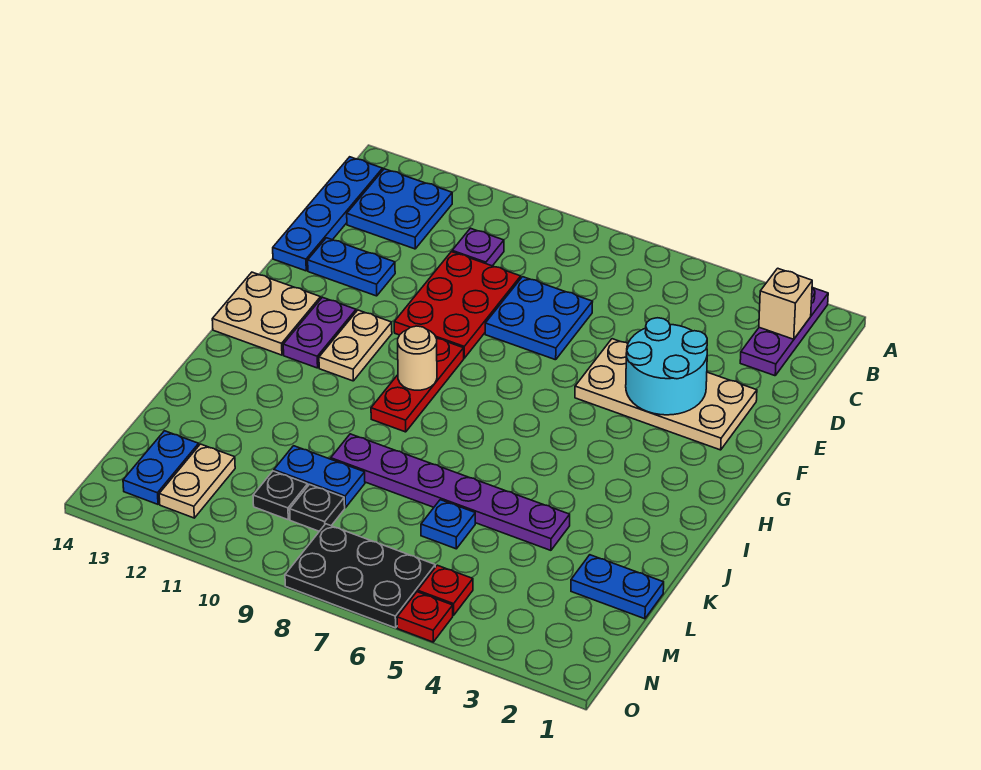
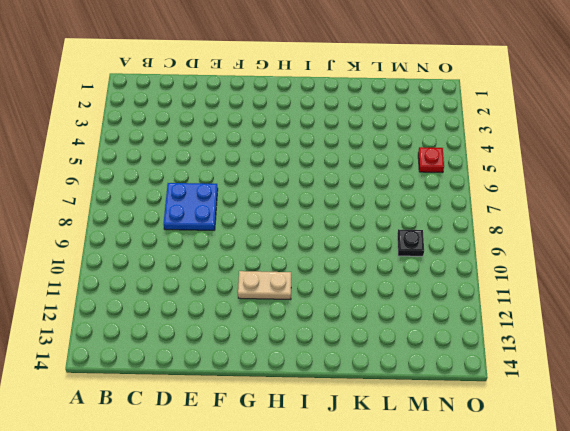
none -> purple 1x3 plate [740,287,828,376]
none -> blue 2x2 plate [347,169,452,249]
none -> blue 1x4 plate [273,157,383,271]

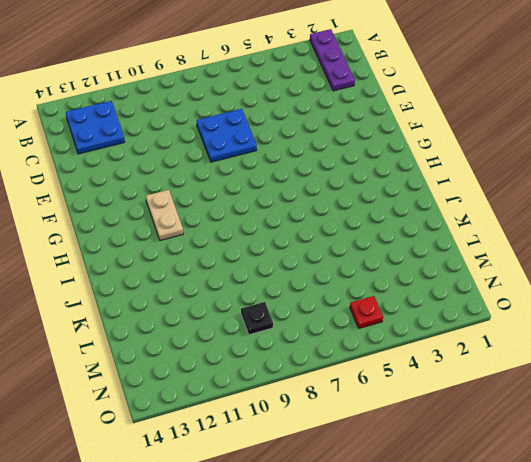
none -> blue 1x4 plate [273,157,383,271]
none -> purple 1x1 plate [452,228,504,266]
none -> red 2x3 plate [394,252,521,358]

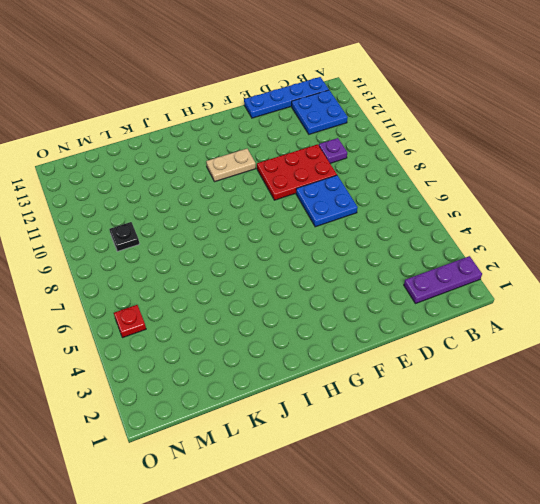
none -> tan 2x4 plate [575,339,757,450]
none -> blue 1x2 plate [308,238,395,296]
none -> red 1x3 plate [371,339,464,432]

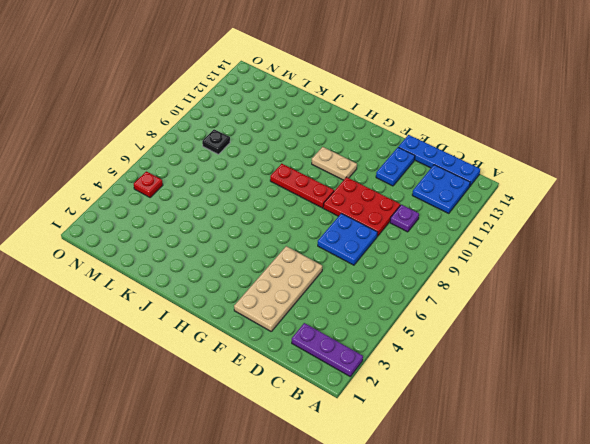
none -> purple 1x2 plate [283,297,356,368]
none -> tan 2x2 plate [212,272,321,355]
none -> purple 1x6 plate [331,434,570,550]

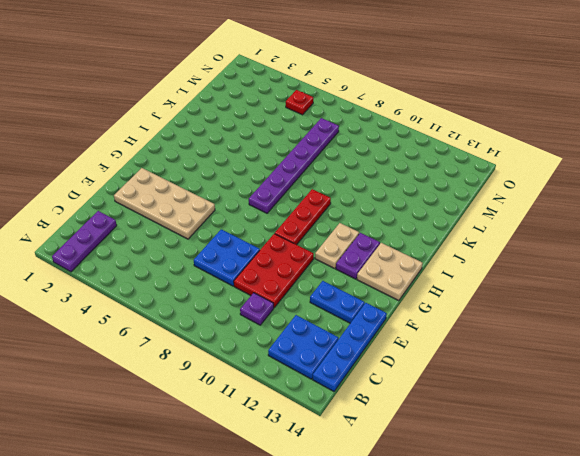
purple 1x6 plate [249,118,339,213] -> purple 1x6 plate turned to [331,434,570,550]
none -> blue 1x2 plate [571,555,664,619]
none -> blue 1x1 plate [421,500,475,549]
none -> blue 1x2 plate [274,446,365,508]

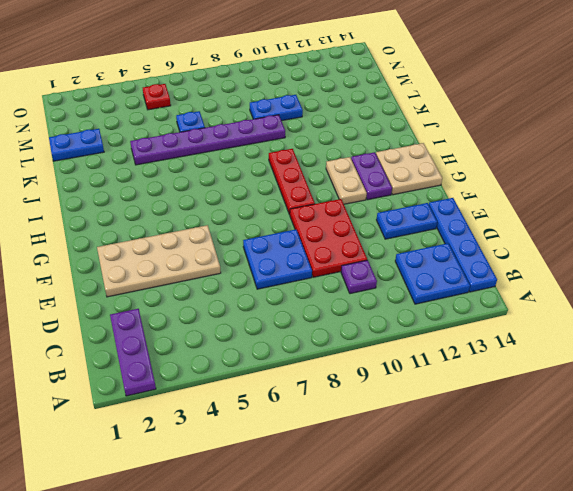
none -> black 1x1 plate [290,485,345,531]
none -> black 1x1 plate [253,471,308,520]
none -> tan 1x2 plate [159,444,235,518]

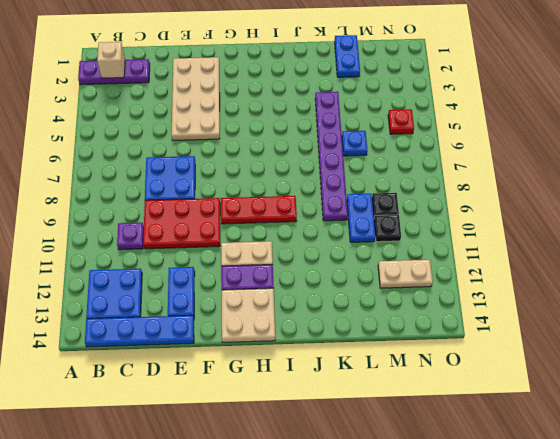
none -> blue 1x2 plate [123,431,199,504]
none -> black 2x3 plate [285,524,435,628]
none -> red 1x1 plate [397,592,453,642]

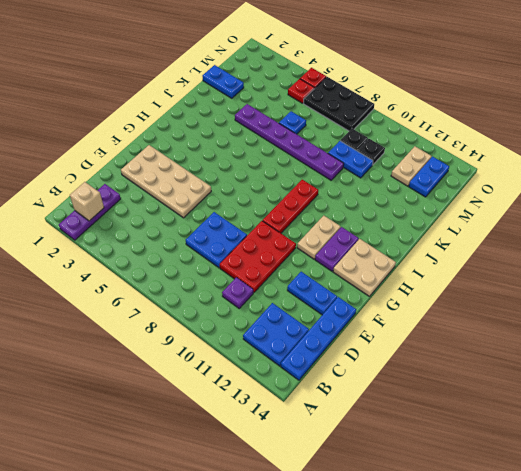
none -> cyan 2x2 round brick [626,318,707,415]
none -> tan 1x1 round brick [398,326,437,390]

